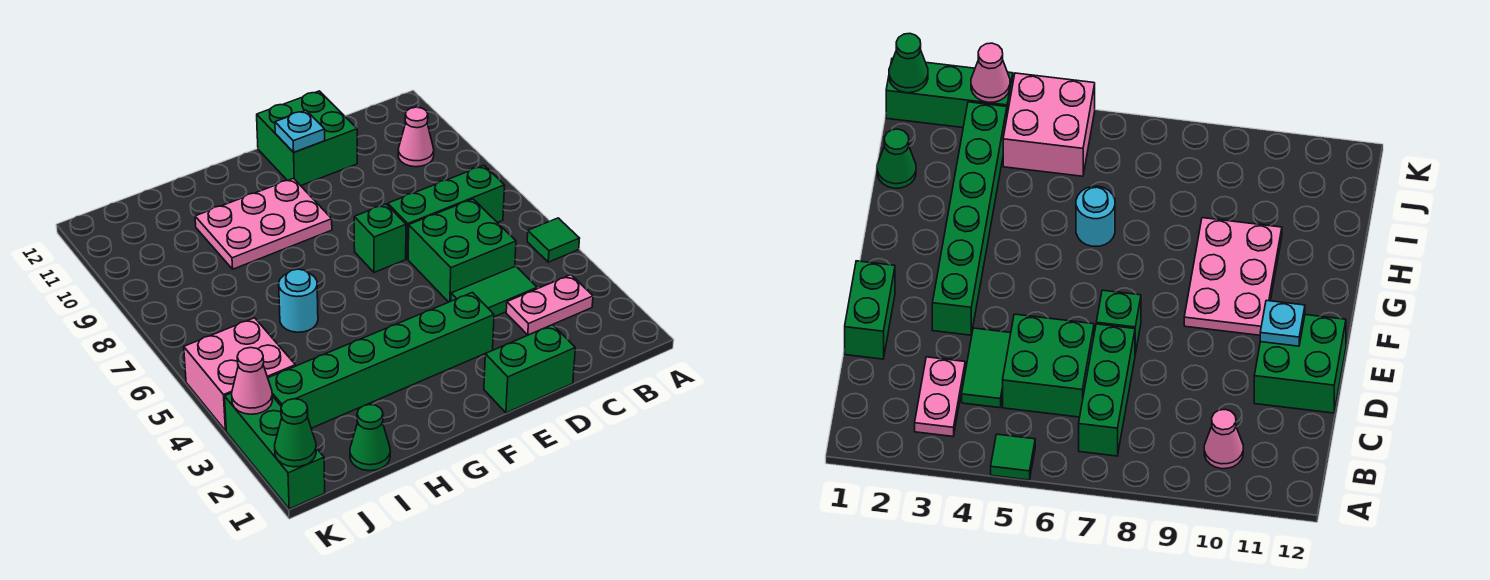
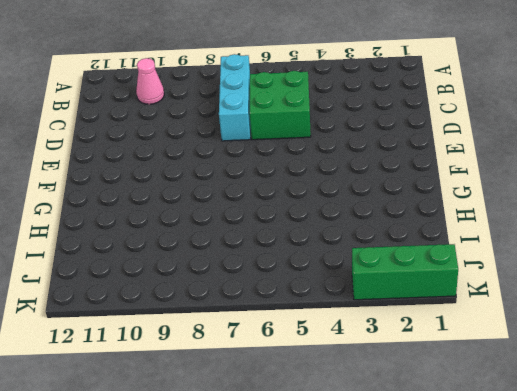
cyan 1x3 brick [219,54,250,141] -> green 1x3 brick [388,165,505,259]
none -> green 1x1 tile [527,218,579,262]
none -> pink 1x2 plate [506,275,593,335]
none -> green 1x2 tile [451,266,537,317]

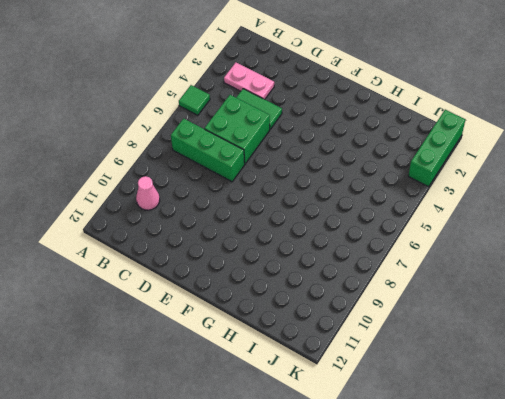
none -> green 1x2 brick [484,325,575,413]
none -> green 2x2 brick [257,91,357,186]
none -> green 1x6 brick [268,292,494,428]

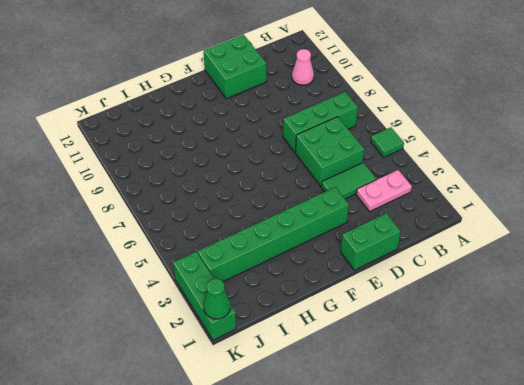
none -> green 1x1 brick [354,204,406,273]
none -> pink 2x3 plate [195,178,332,269]
none -> cyan 1x1 round brick [279,269,318,332]

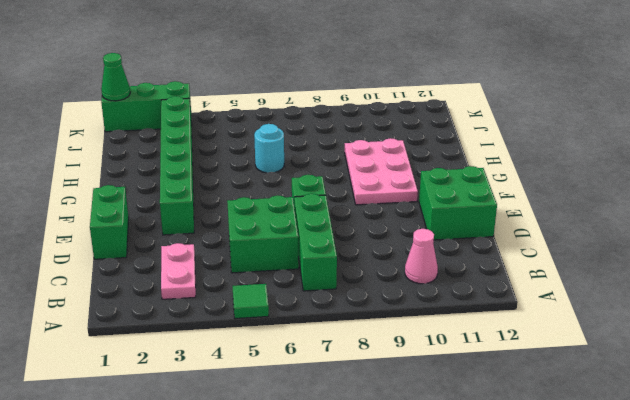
none -> green 1x2 tile [451,266,537,317]
none -> green 1x1 cone [350,405,390,471]
none -> pink 2x2 brick [184,318,295,431]

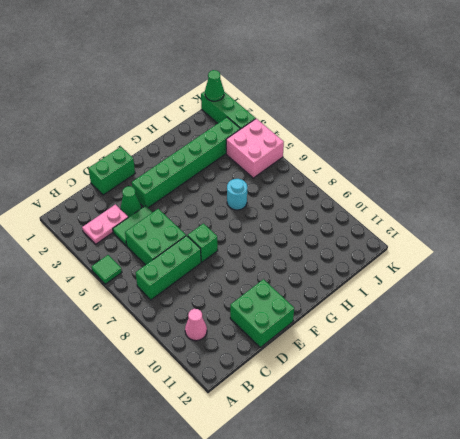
green 1x1 cone [121,186,141,217] -> green 1x1 cone moved to [350,405,390,471]
none -> pink 2x3 plate [195,178,332,269]
none -> cyan 1x1 plate [275,110,325,152]
none -> pink 1x1 cone [232,348,272,414]

